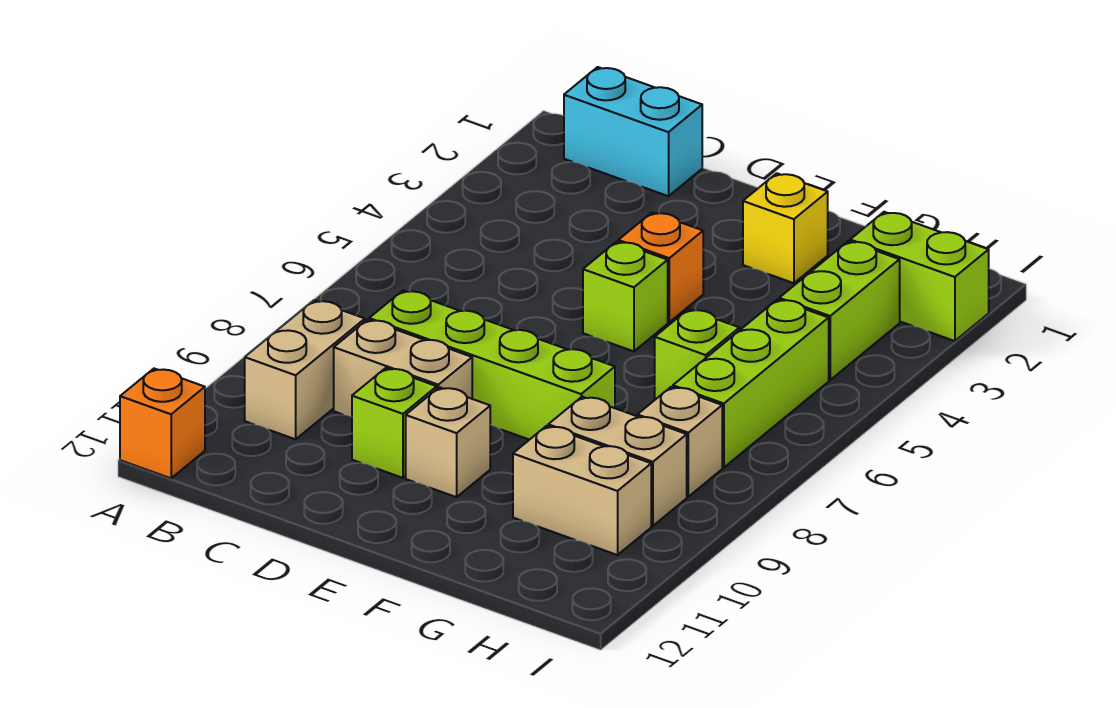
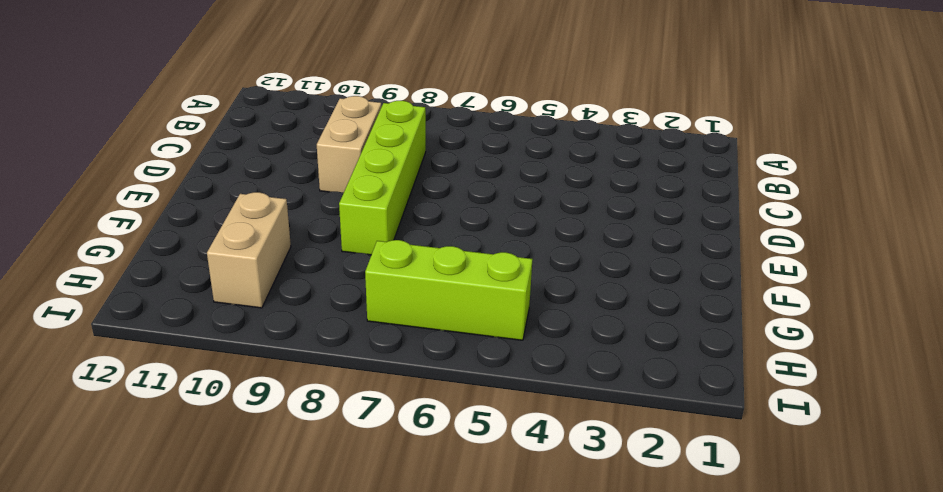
none -> orange 1x1 brick [120,369,205,478]
none -> cyan 1x2 brick [564,67,702,196]
none -> tan 1x2 brick [245,300,365,439]

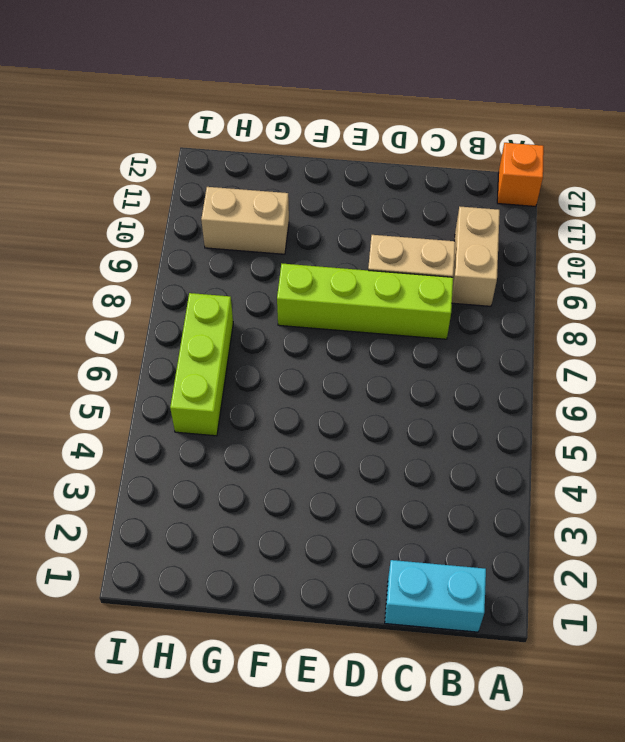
none -> lime 1x1 brick [352,368,437,478]
none -> orange 1x1 brick [618,212,703,322]
none -> lime 1x1 brick [583,241,668,351]

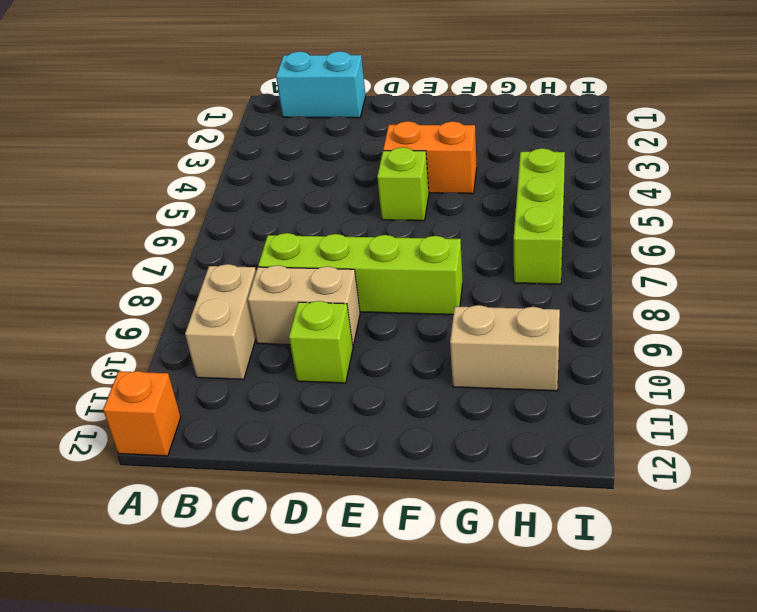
orange 1x2 brick [383,121,477,194] -> orange 1x1 brick [618,212,703,322]
none -> tan 1x1 brick [406,387,490,497]
none -> yellow 1x1 brick [743,173,828,283]
none -> lime 1x1 brick [655,309,740,400]

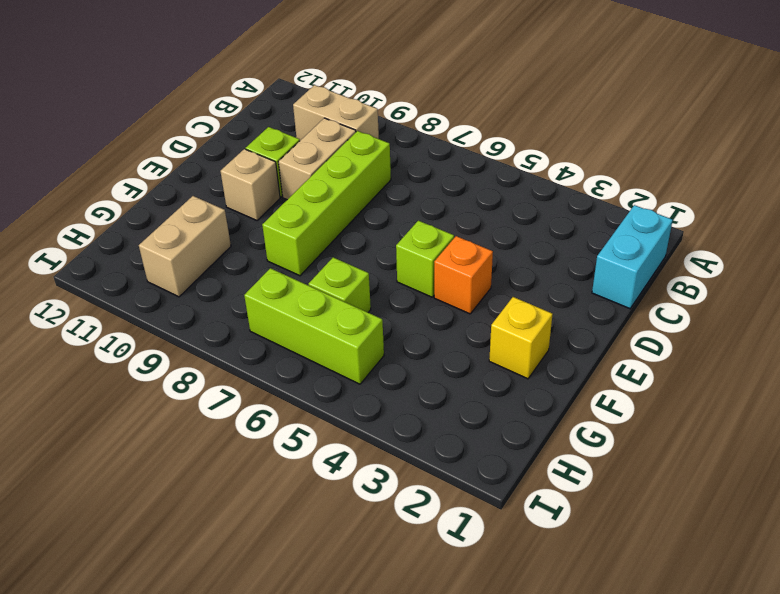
none -> orange 1x1 brick [120,369,205,478]
none -> tan 1x2 brick [548,397,687,526]
none -> lime 1x2 brick [850,212,989,341]

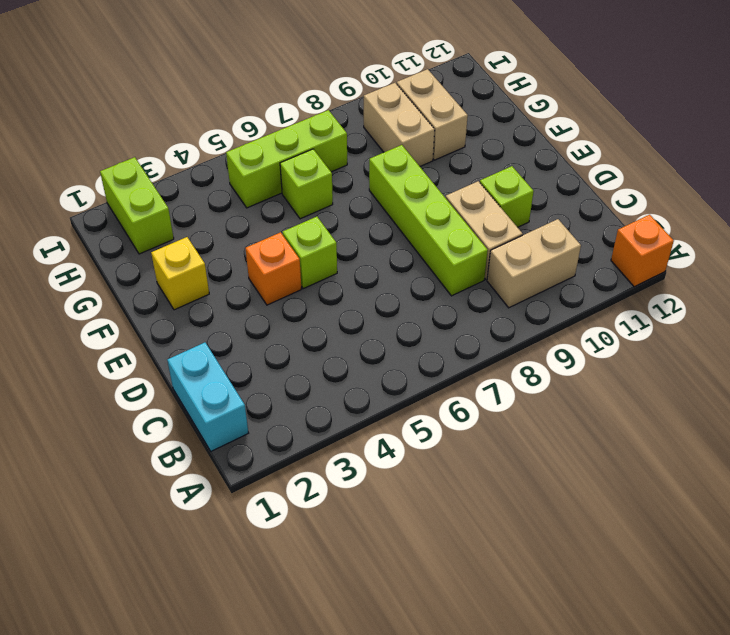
none -> tan 1x1 brick [406,387,490,497]
none -> lime 1x2 brick [779,241,900,380]
none -> tan 1x1 brick [637,387,722,497]

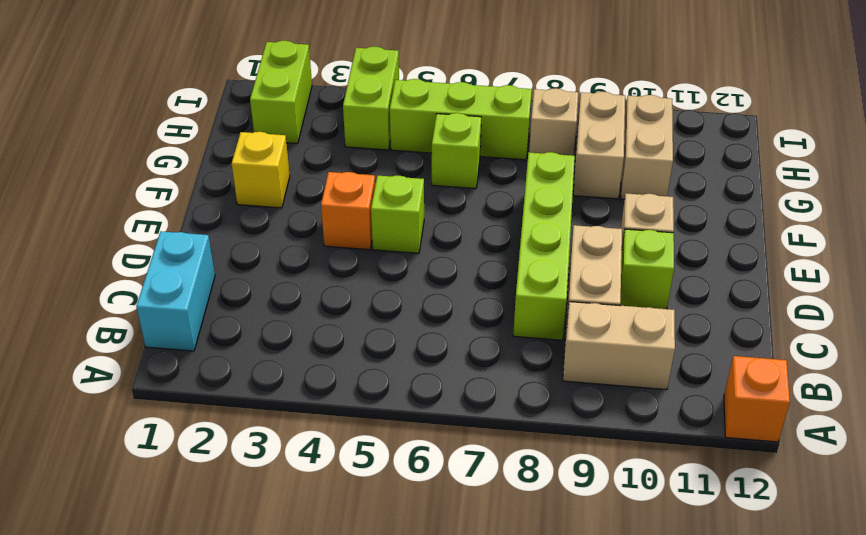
lime 1x2 brick [343,47,399,150] -> lime 1x2 brick turned to [779,241,900,380]

